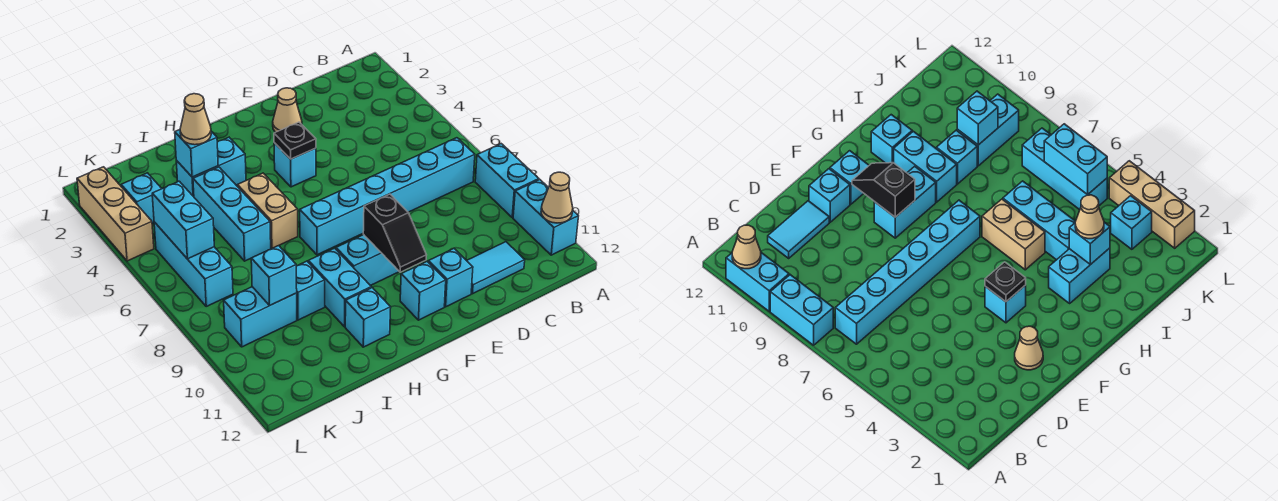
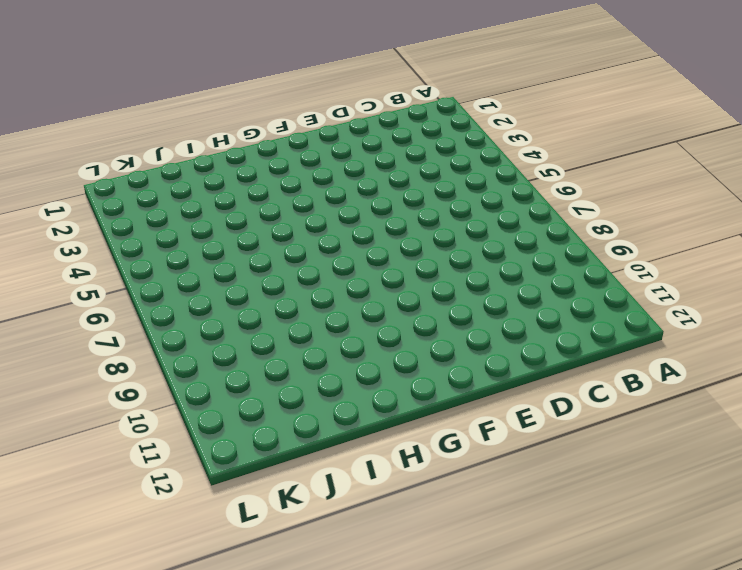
none -> cyan 1x2 brick [475,144,539,218]
none -> cyan 1x2 brick [513,180,578,255]
none -> cyan 1x6 brick [300,138,475,255]

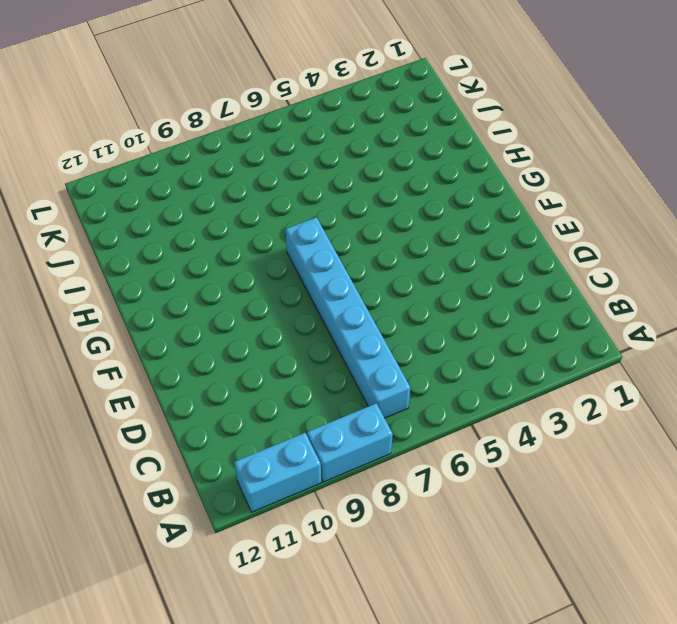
none -> cyan 1x2 tile [467,242,525,294]
none -> tan 1x1 cone [273,88,302,132]
none -> cyan 1x1 brick [428,248,473,307]

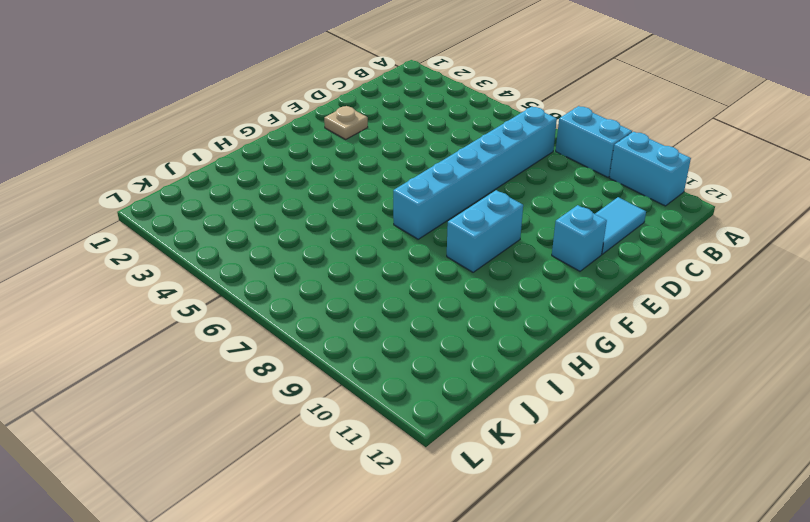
tan 1x1 plate [324,106,368,139] -> tan 1x1 cone [273,88,302,132]
none -> cyan 1x1 brick [274,143,316,187]
none -> cyan 1x1 brick [400,262,446,320]
none -> cyan 1x2 brick [176,137,246,197]

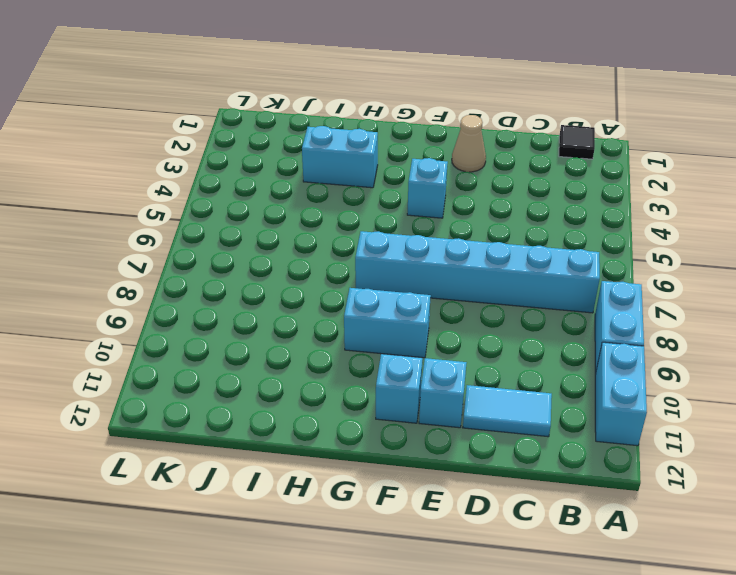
black 1x1 tile [559,125,595,159] -> none
none -> tan 1x2 brick [237,173,298,248]
none -> cyan 1x2 brick [308,248,371,327]
none -> cyan 1x1 brick [345,288,391,347]

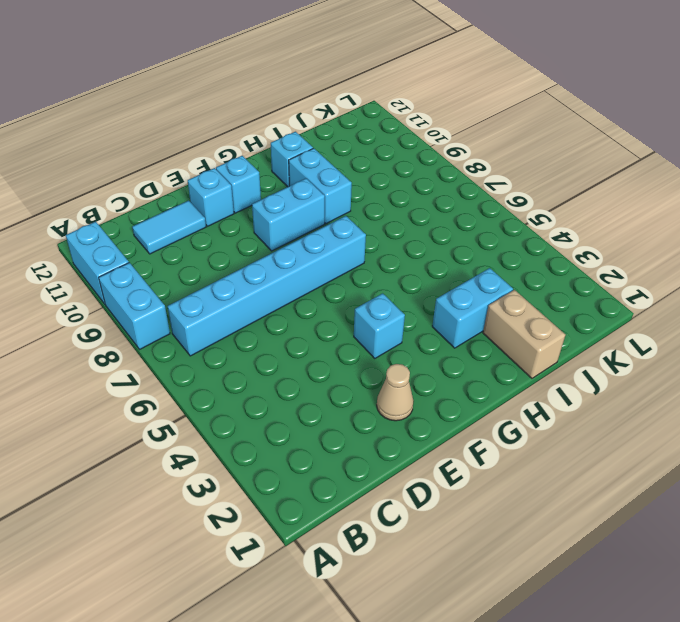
tan 1x2 brick [483,290,565,378] -> tan 1x2 brick moved to [237,173,298,248]
none -> cyan 1x3 brick [193,167,271,261]
none -> cyan 1x1 brick [296,261,325,320]
none -> cyan 1x2 brick [224,287,297,347]

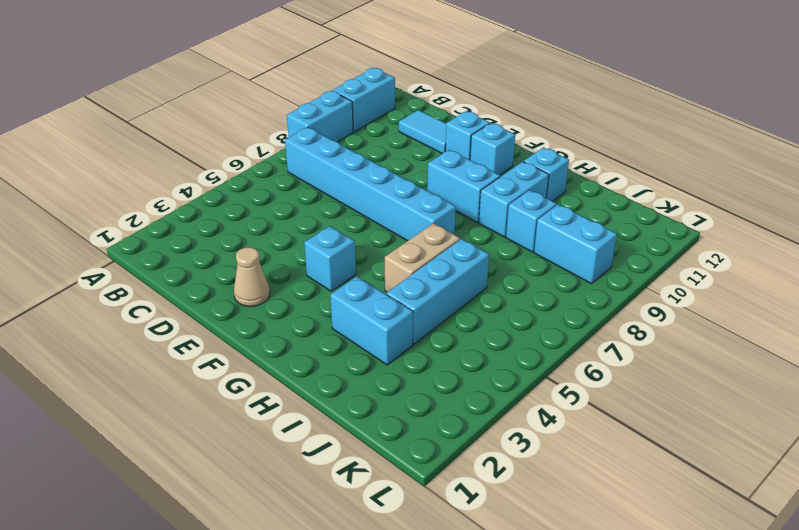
none -> cyan 1x1 brick [121,173,162,224]
none -> cyan 1x3 brick [154,222,233,306]
none -> tan 1x3 brick [77,167,154,261]

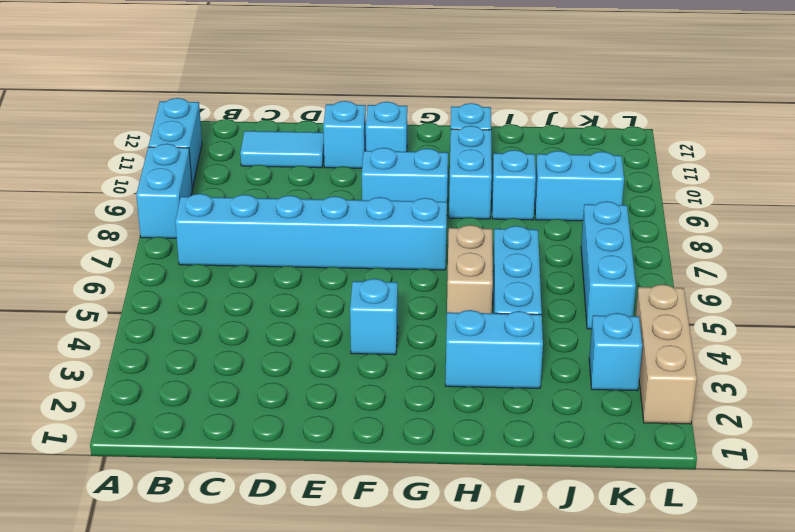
none -> tan 1x1 cone [273,88,302,132]
none -> tan 1x1 cone [541,172,573,223]
none -> black 1x1 plate [274,122,316,159]

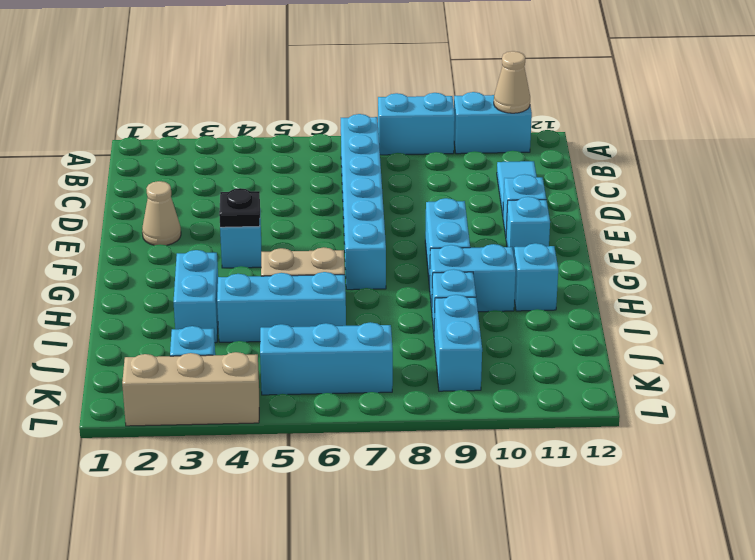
none -> black 1x2 slope [363,194,426,272]
none -> cyan 1x1 brick [175,130,218,177]
none -> cyan 1x1 brick [251,246,297,305]

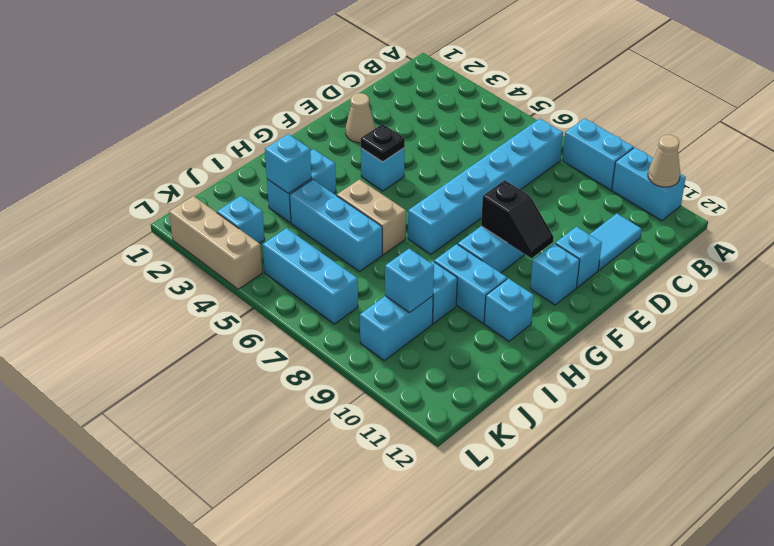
none -> cyan 1x2 brick [152,181,214,259]
none -> tan 1x1 cone [180,94,211,145]

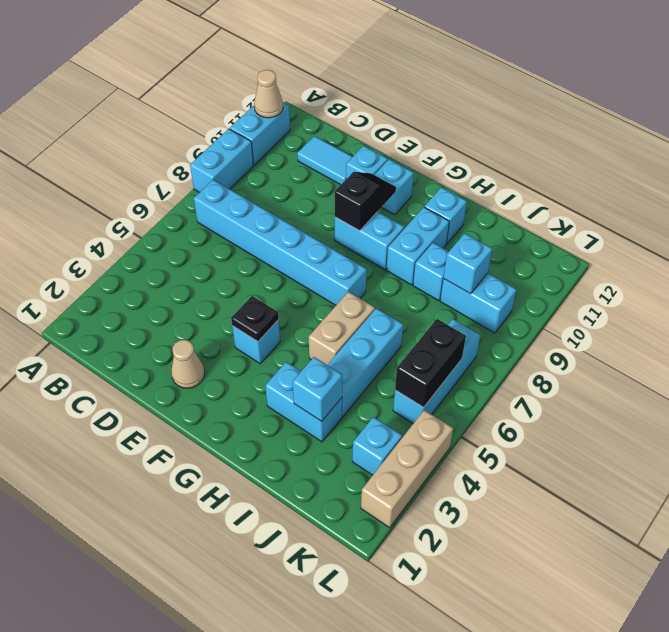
black 1x2 brick [395,319,466,407] -> cyan 1x2 brick [152,181,214,259]
none -> tan 1x1 cone [180,94,211,145]

